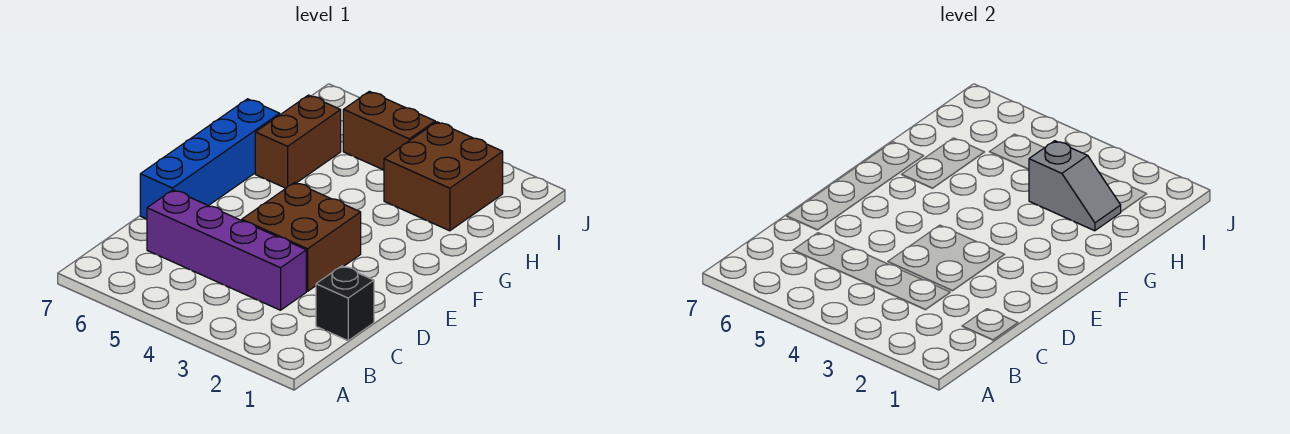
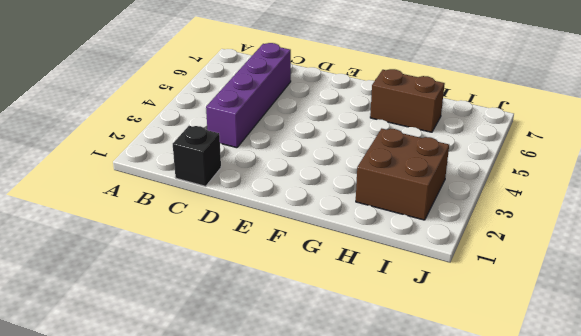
none -> brown 2x2 brick [242,182,361,291]
none -> blue 1x4 brick [140,99,280,219]

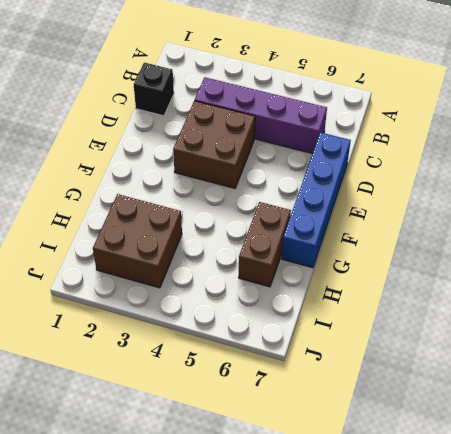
none -> brown 1x2 brick [343,91,435,170]
none -> grey 1x2 slope [1029,141,1121,231]

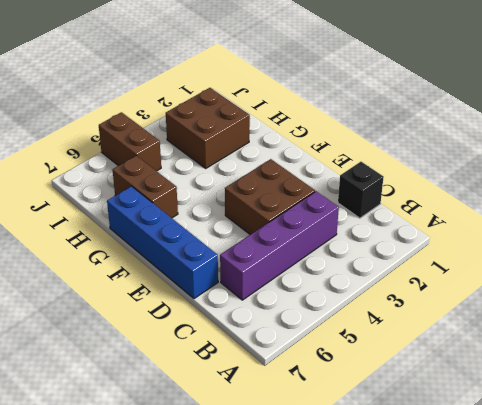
brown 1x2 brick [99,112,161,171] -> brown 1x2 brick turned to [343,91,435,170]
none -> grey 1x2 slope [1029,141,1121,231]

